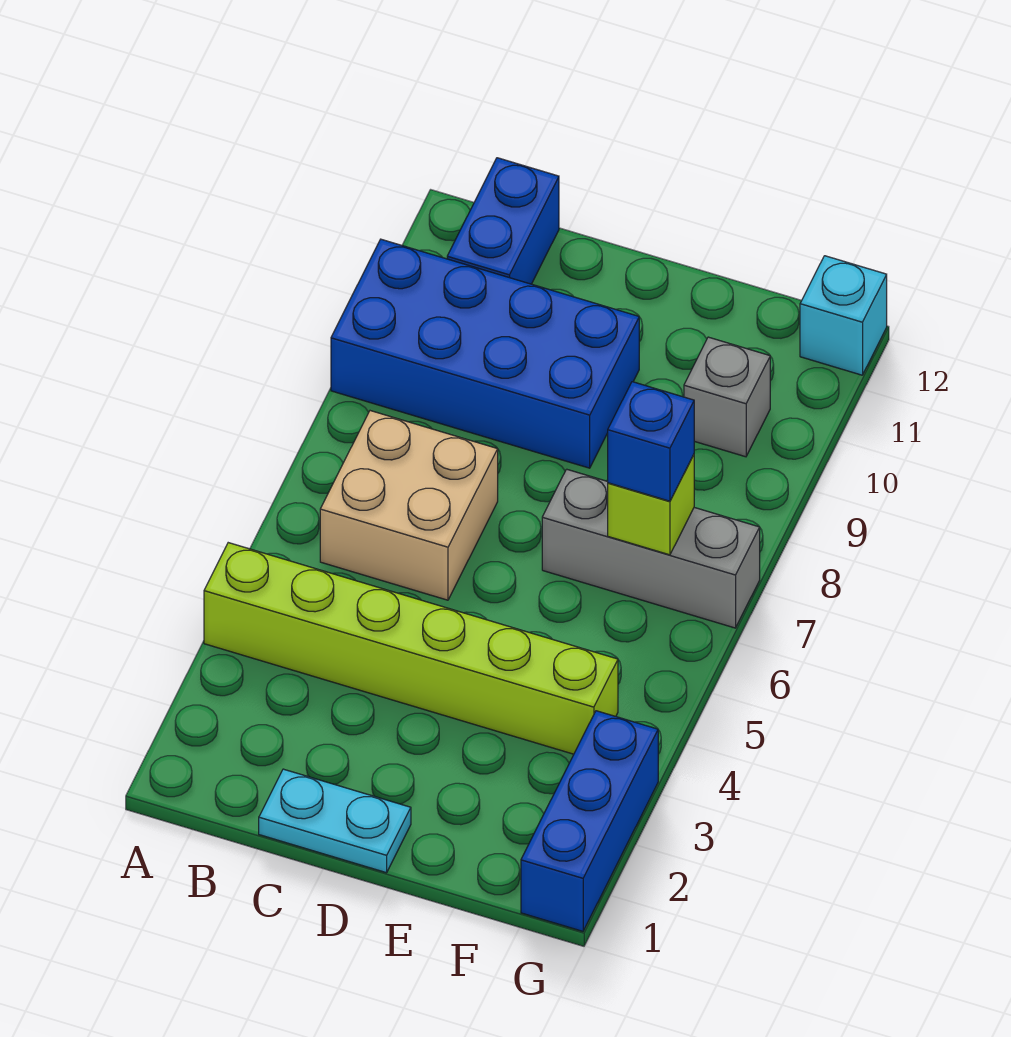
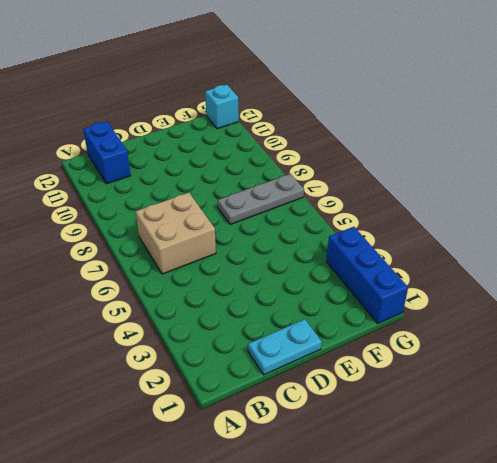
grey 1x3 plate [218,174,304,224] -> grey 1x3 brick [542,469,760,628]
none -> lime 1x6 brick [204,543,618,754]
none -> blue 2x4 brick [331,239,639,468]

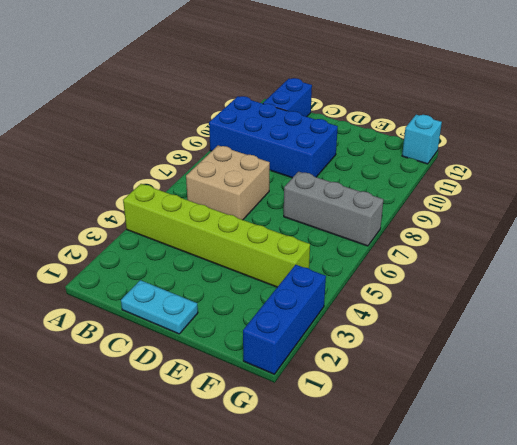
none -> grey 1x1 brick [684,337,770,457]
none -> lime 1x1 brick [608,455,694,555]

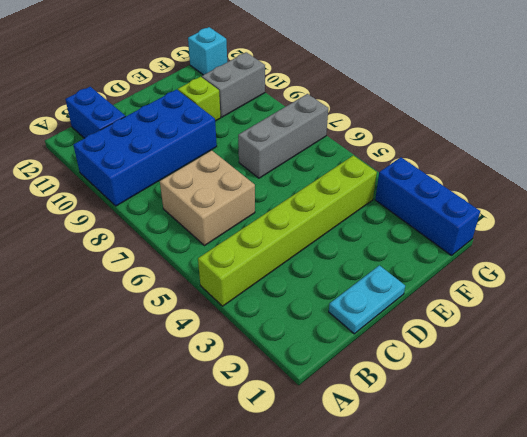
lime 1x1 brick [178,77,221,121] -> lime 1x1 brick moved to [608,455,694,555]
grey 1x2 brick [202,52,265,117] -> grey 1x1 brick [684,337,770,457]
none -> blue 1x1 brick [608,382,694,501]

